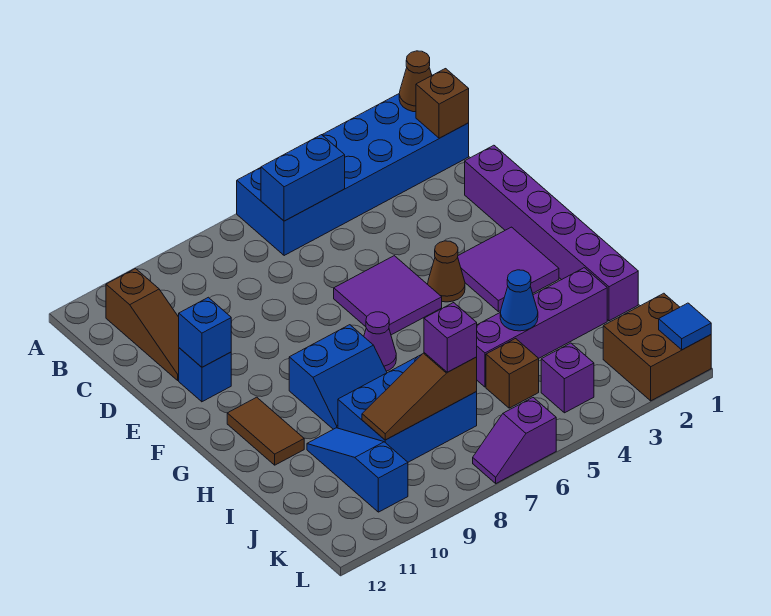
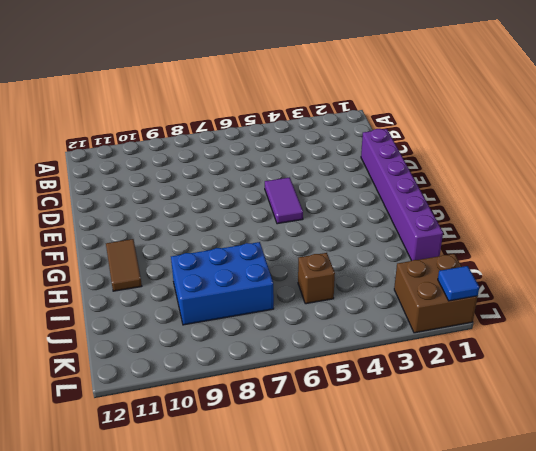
purple 1x2 tile [265,177,303,224] -> purple 2x2 tile [334,256,442,335]
none -> blue 2x6 brick [237,94,469,256]
none -> brown 1x3 slope [106,269,179,380]
none -> blue 1x1 brick [179,348,231,402]

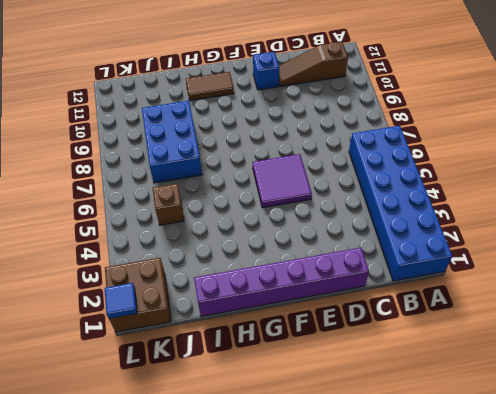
none -> purple 2x2 tile [458,227,559,312]
none -> brown 1x1 cone [428,241,465,302]
none -> purple 1x1 cone [364,312,396,371]

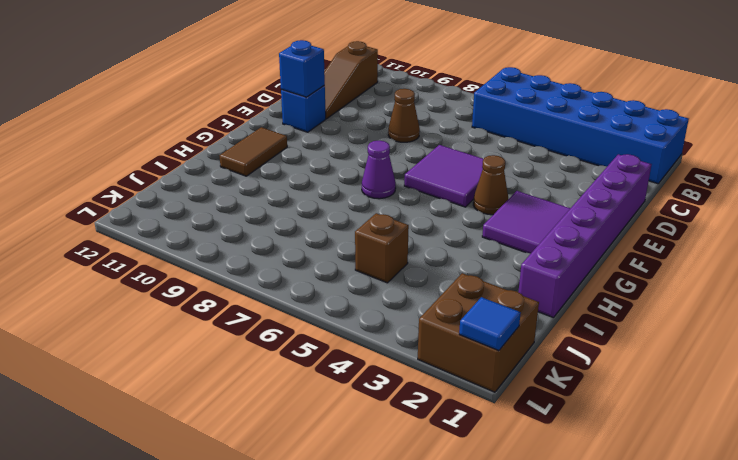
brown 1x1 cone [388,89,420,142] -> brown 1x1 cone moved to [399,51,432,112]
none -> blue 2x2 slope [289,325,387,429]
none -> purple 1x4 brick [477,268,607,387]
none -> blue 2x3 brick [338,354,477,462]

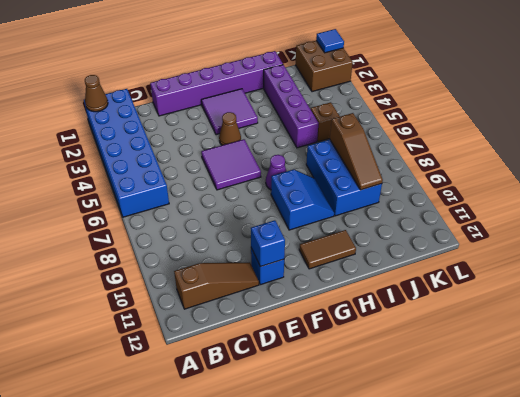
none -> blue 1x3 slope [307,428,408,512]
none -> purple 1x1 brick [541,343,594,413]
none -> purple 1x2 slope [473,398,556,483]

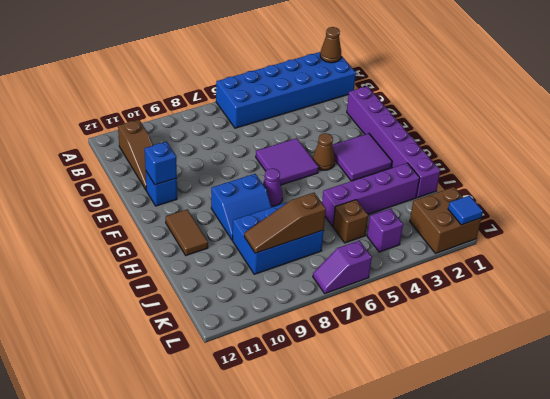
none -> blue 1x3 slope [307,428,408,512]
none -> brown 1x1 brick [416,69,469,138]
none -> blue 1x2 brick [261,135,345,221]

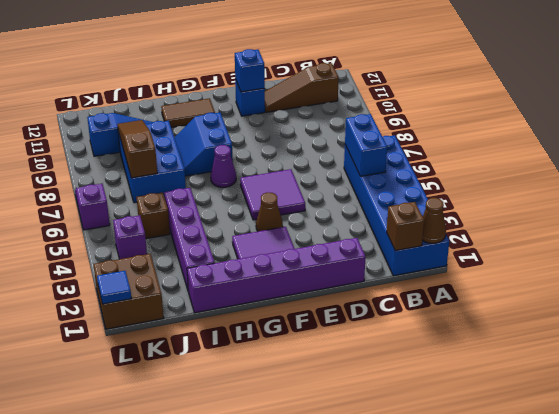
none -> blue 1x1 cone [500,270,538,331]
none -> purple 1x1 brick [424,303,477,372]

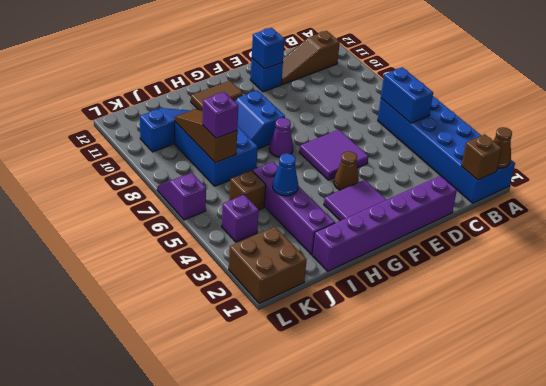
none -> blue 1x1 tile [659,303,711,350]

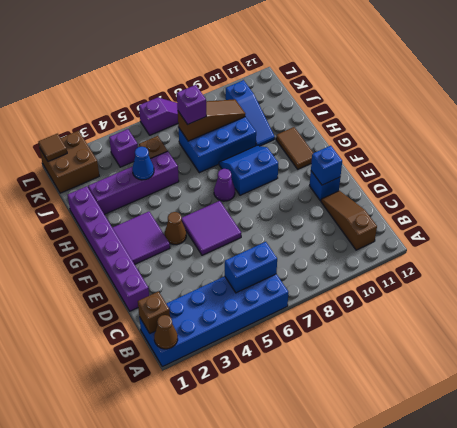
brown 1x1 tile [38,134,67,161] -> blue 1x1 tile [659,303,711,350]

